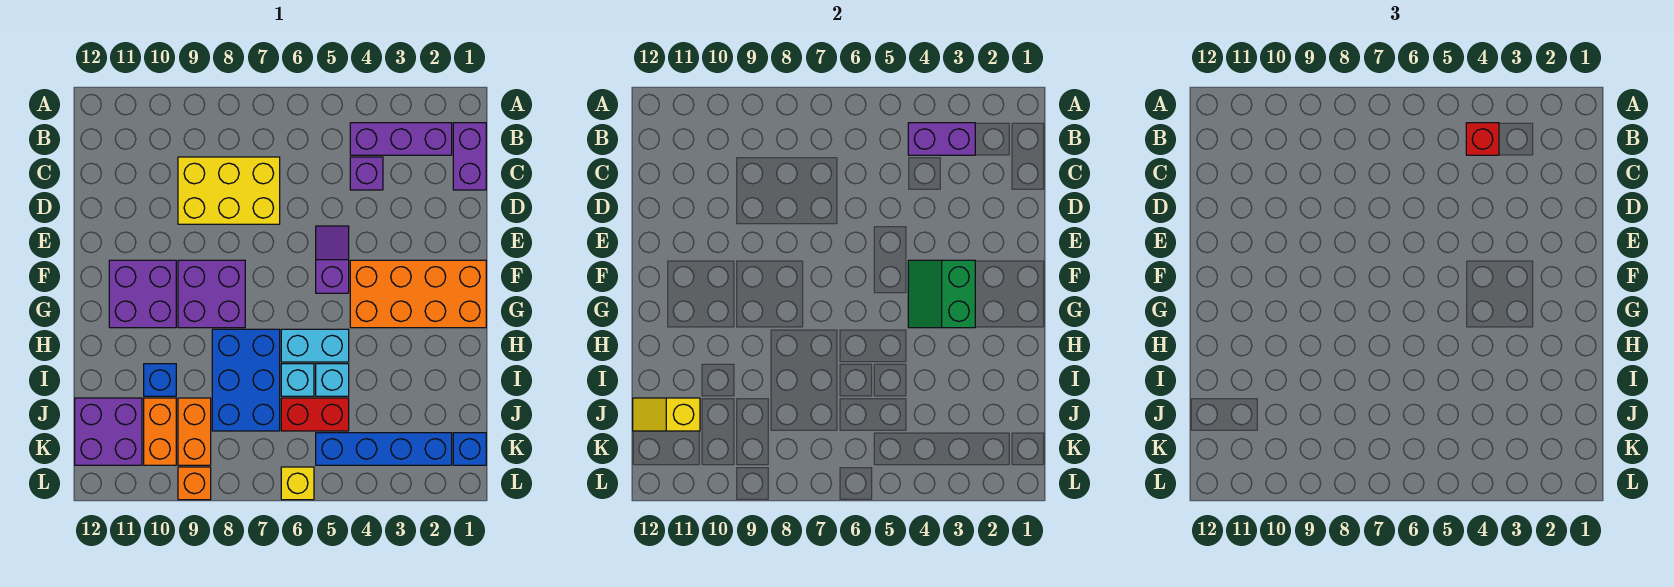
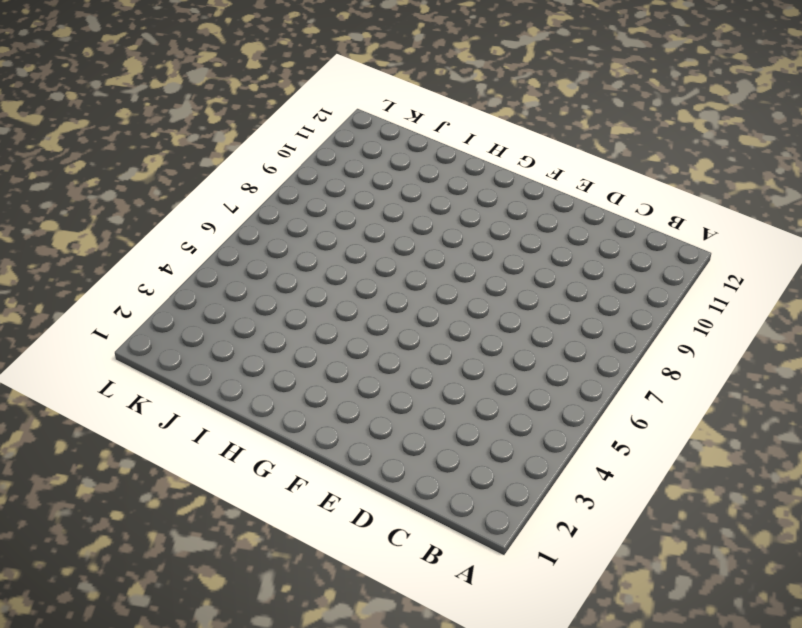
none -> purple 1x2 brick [453,123,486,190]
none -> purple 1x3 brick [350,123,452,155]
none -> purple 1x1 brick [350,157,383,190]

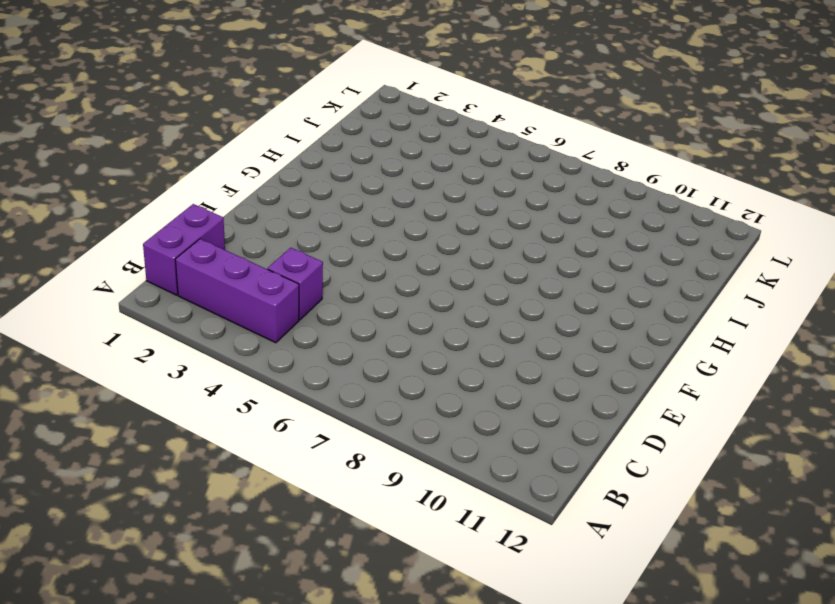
none -> yellow 2x3 brick [178,157,280,224]
none -> purple 1x2 slope [316,226,349,293]
none -> orange 2x4 brick [350,260,486,328]

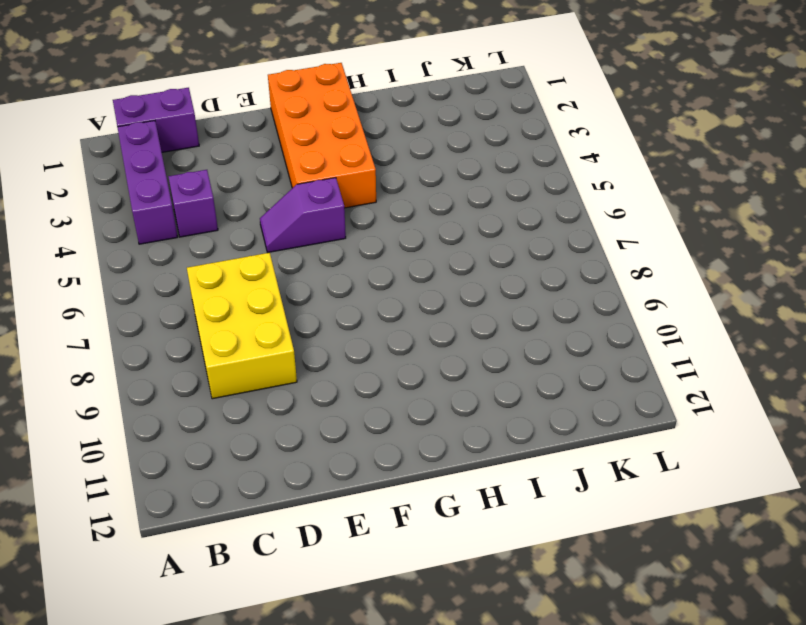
none -> purple 2x2 brick [178,260,245,328]
none -> purple 2x2 brick [109,260,176,328]
none -> cyan 1x2 brick [281,329,349,362]

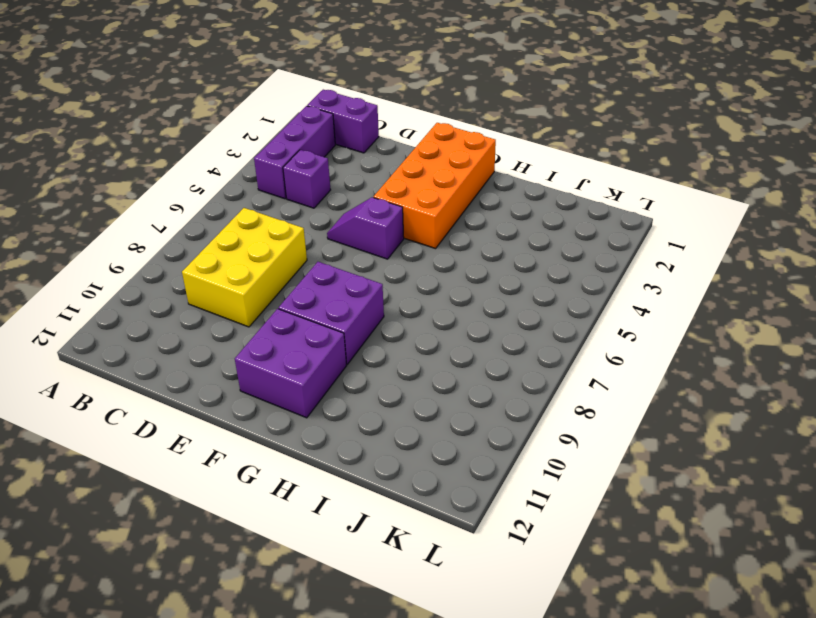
none -> cyan 1x2 brick [281,329,349,362]
none -> blue 2x3 brick [212,329,280,431]
none -> cyan 1x1 brick [316,364,349,396]

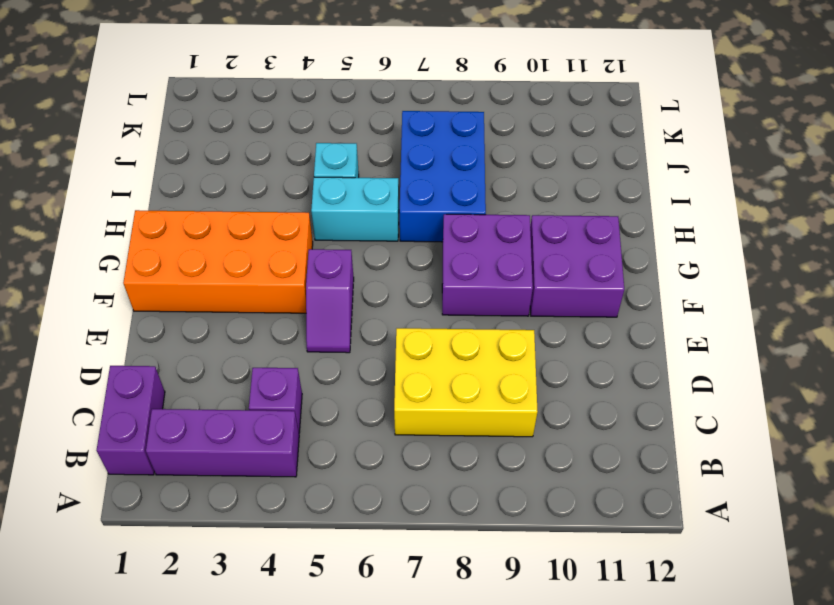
none -> cyan 1x1 brick [281,364,314,396]
none -> blue 1x1 brick [144,364,176,396]
none -> red 1x2 brick [281,398,349,431]

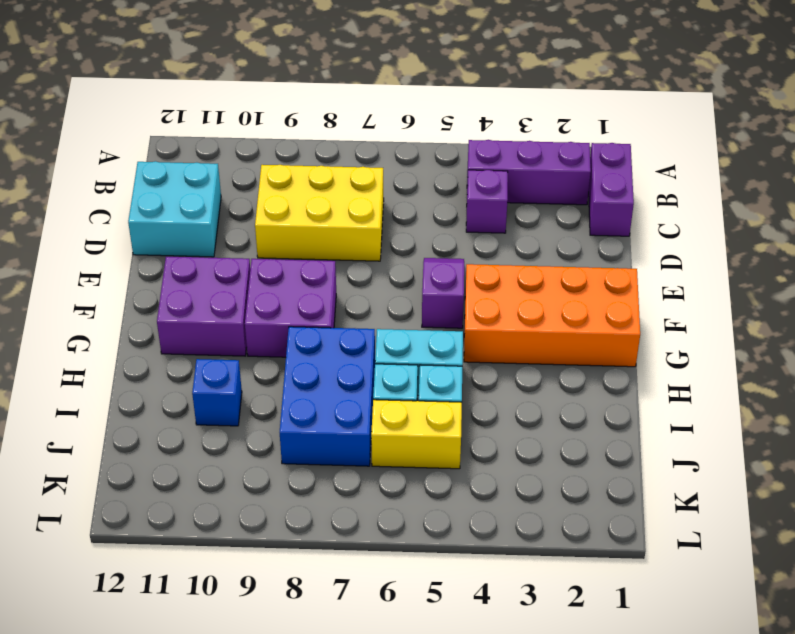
cyan 2x2 brick [128,161,221,257] -> none
yellow 1x2 brick [371,400,462,469] -> red 1x2 brick [281,398,349,431]
none -> orange 1x2 brick [178,398,211,465]
none -> orange 1x2 brick [144,398,176,465]
none -> purple 2x2 brick [75,398,142,465]

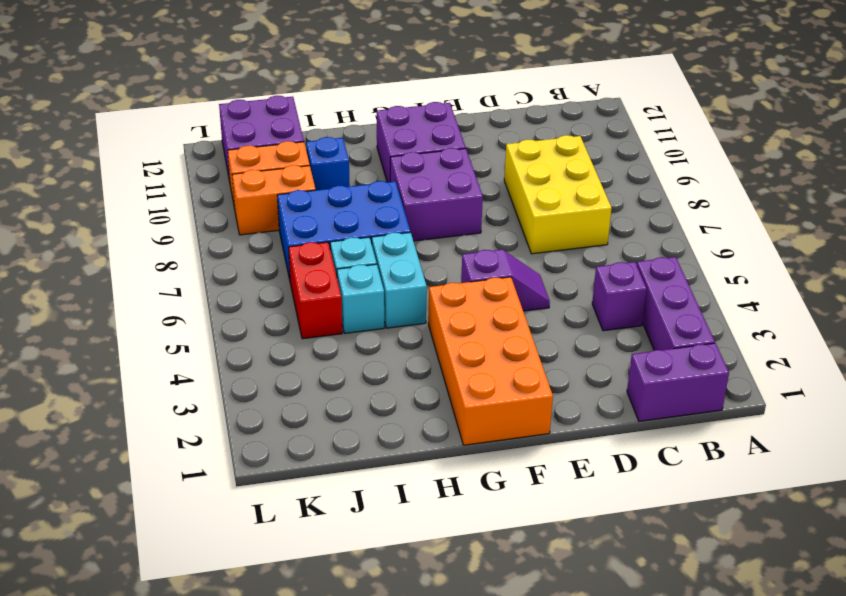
none -> blue 1x1 brick [453,433,486,465]
none -> blue 1x4 brick [316,433,452,465]
none -> yellow 1x1 brick [281,467,314,500]

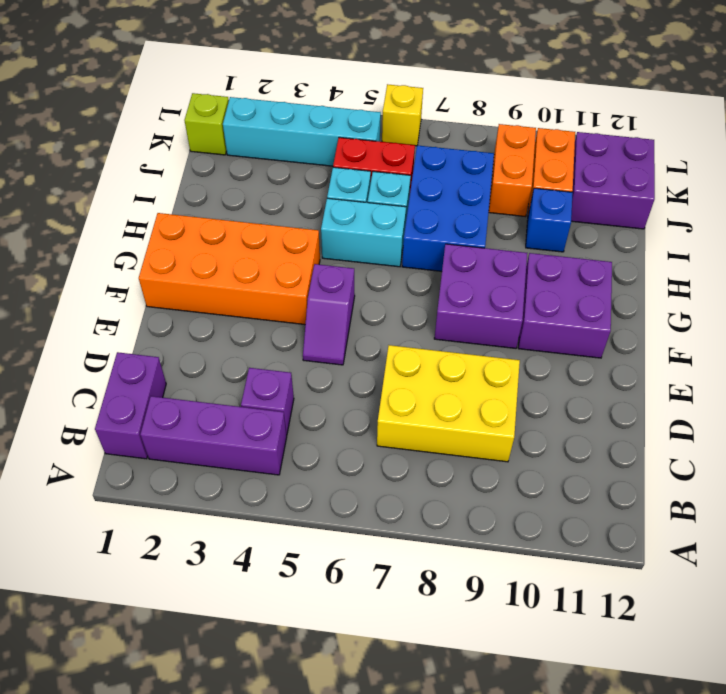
lime 1x1 brick [185,93,229,155] -> blue 1x1 brick [453,433,486,465]
cyan 1x4 brick [223,97,381,166] -> blue 1x4 brick [316,433,452,465]
none -> orange 1x1 brick [178,467,211,500]
none -> purple 1x2 brick [908,123,975,155]
none -> green 2x2 slope [908,260,975,328]

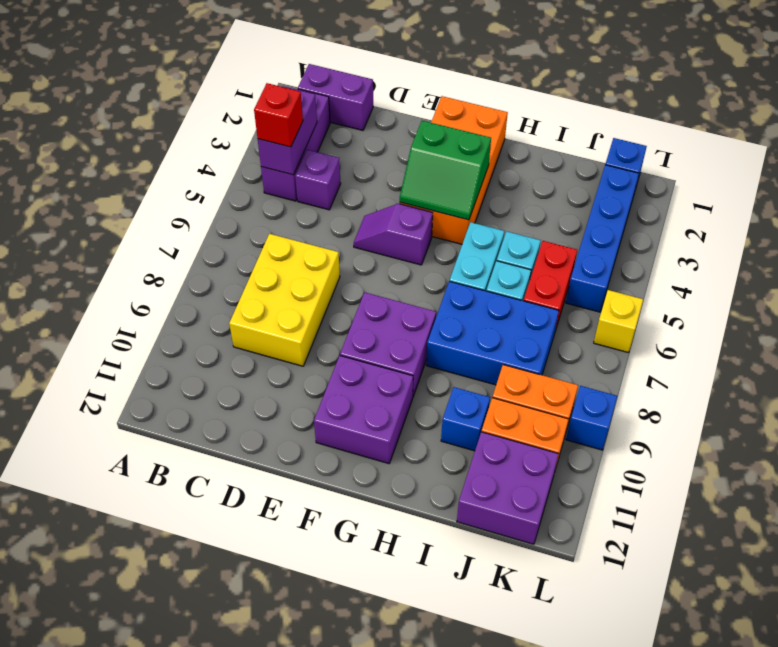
blue 1x1 brick [566,386,617,450] -> orange 1x1 brick [178,467,211,500]
none -> yellow 1x2 slope [633,398,700,431]

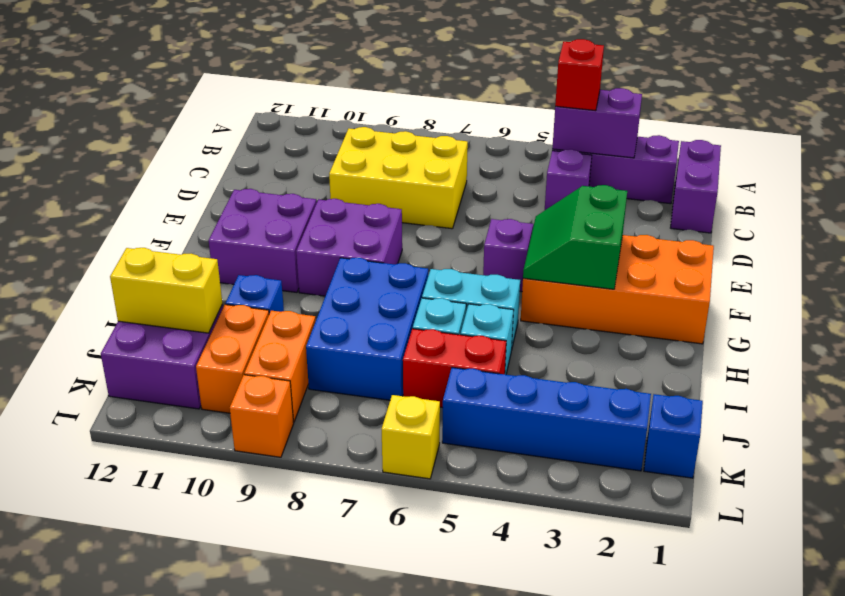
yellow 1x2 brick [110,248,222,333] -> yellow 1x2 slope [633,398,700,431]

